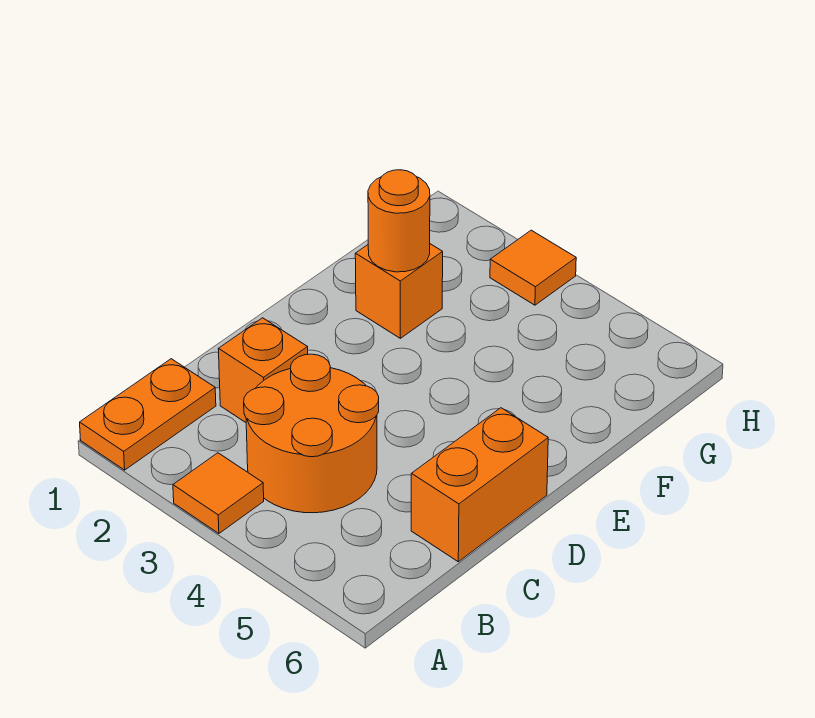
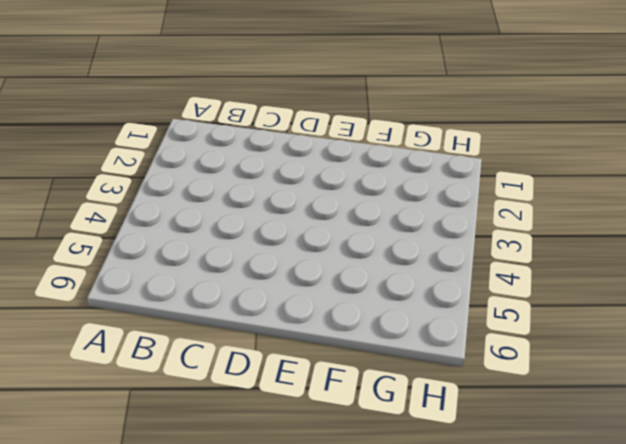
none -> orange 1x2 plate [80,359,216,470]
none -> orange 1x1 tile [173,453,264,534]

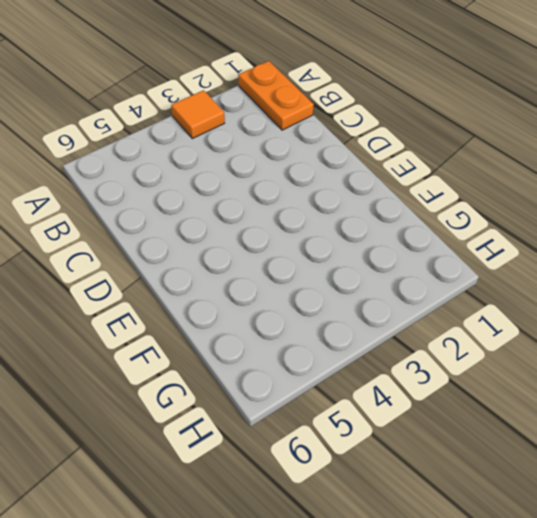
none -> orange 2x2 round brick [244,354,379,513]
none -> orange 1x1 brick [219,318,308,422]

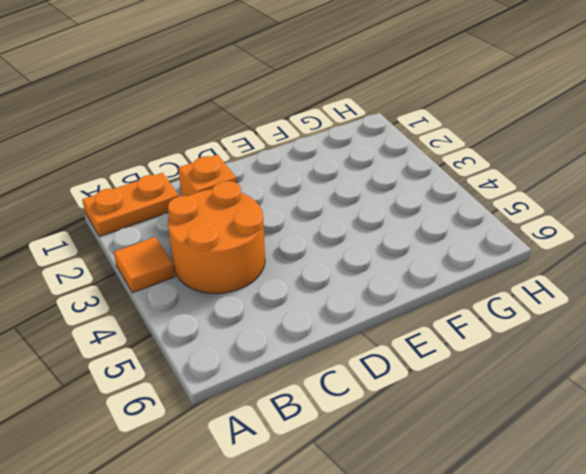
none -> orange 1x2 brick [411,408,548,562]
none -> orange 1x1 brick [355,244,443,338]

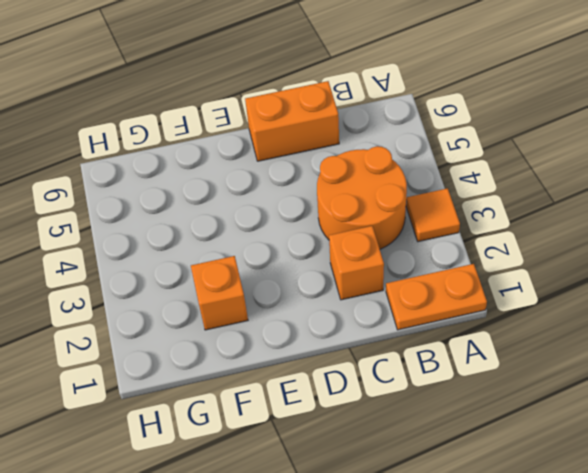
none -> orange 1x1 tile [490,230,576,305]
none -> orange 1x1 round brick [368,170,430,272]

